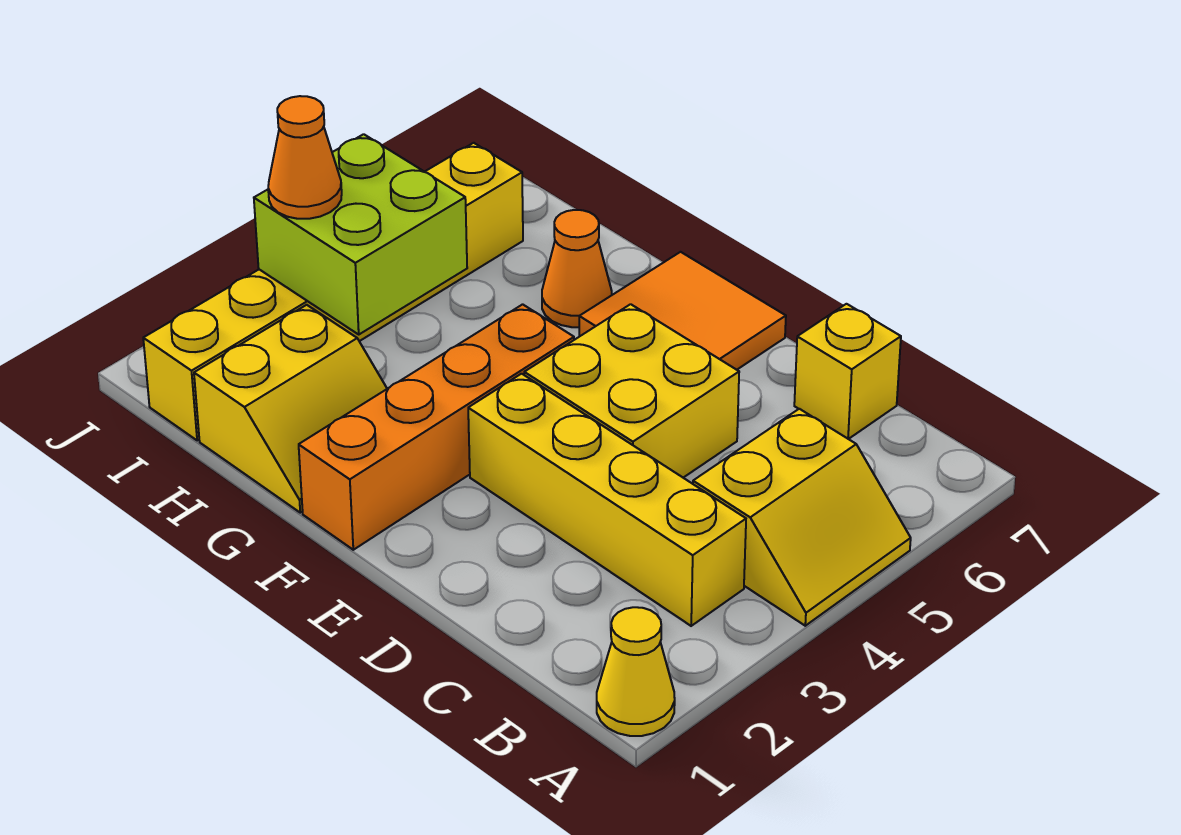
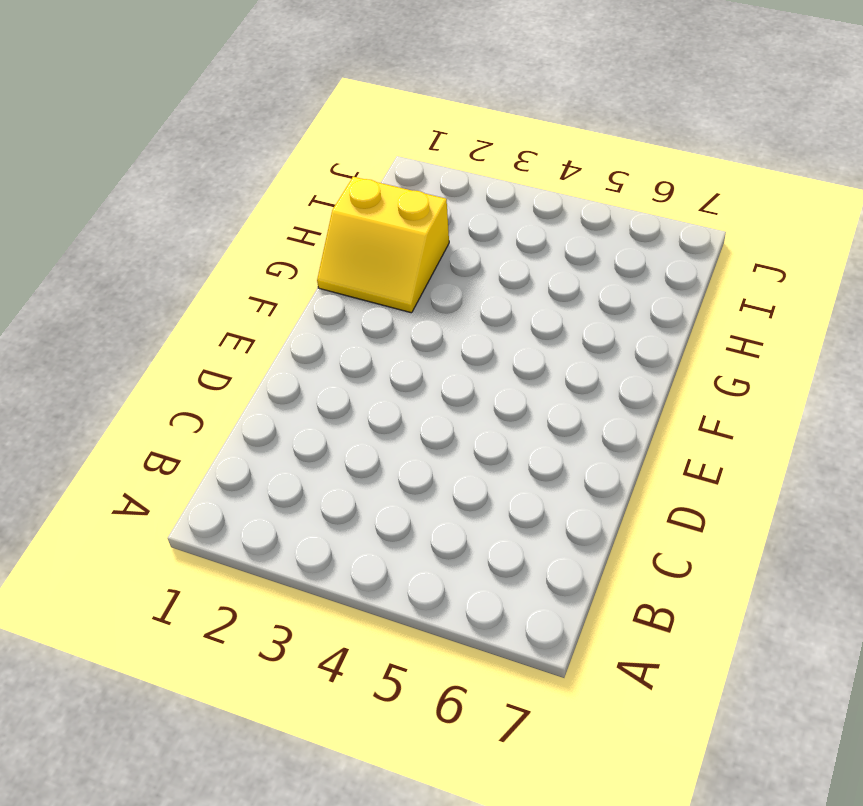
none -> yellow 1x1 cone [597,607,675,736]
none -> yellow 2x2 slope [693,409,911,626]
none -> yellow 1x4 brick [468,374,746,626]

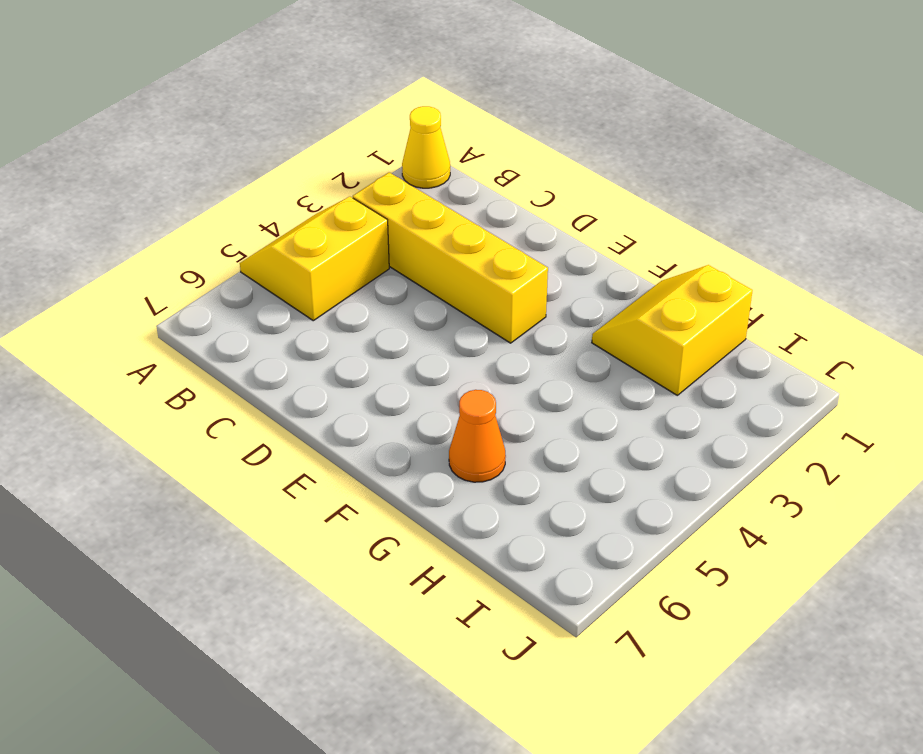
none -> yellow 1x1 brick [794,304,901,439]
none -> yellow 2x2 brick [524,304,739,478]
none -> orange 2x2 tile [579,252,786,370]

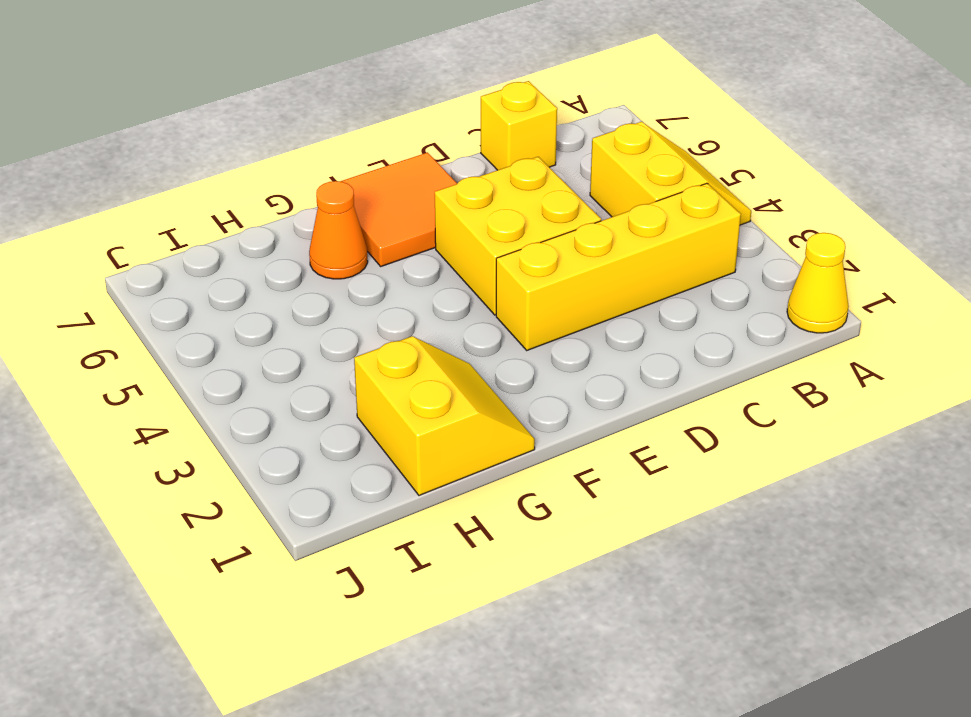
none -> orange 1x4 brick [299,304,574,550]
none -> yellow 1x6 brick [143,143,523,441]
none -> lime 2x2 brick [254,134,467,334]

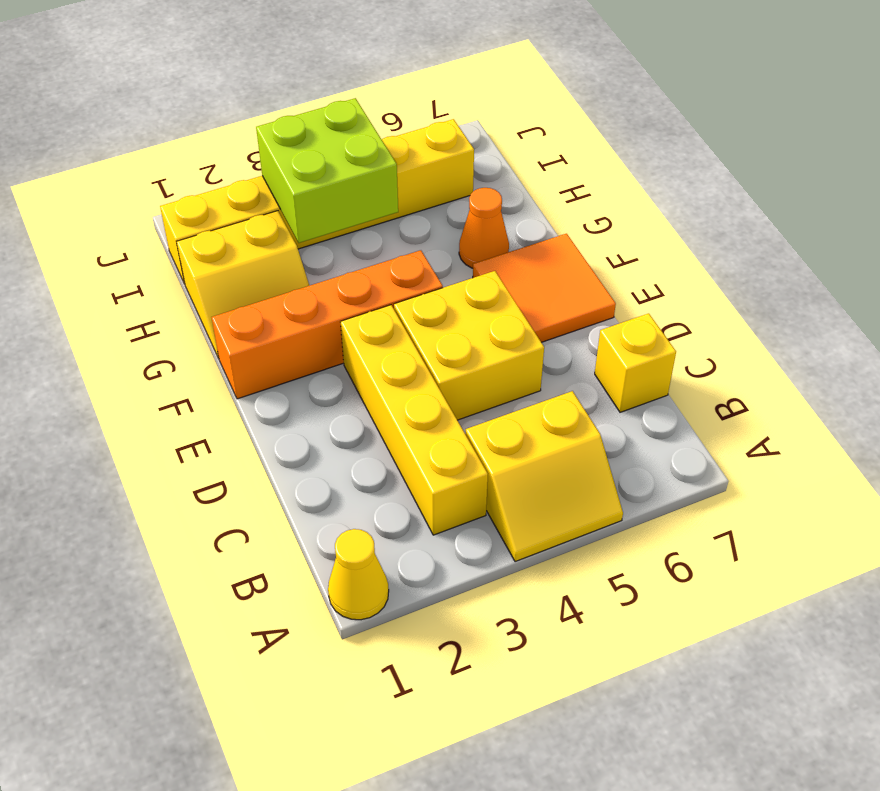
none -> orange 1x1 cone [268,96,342,219]

